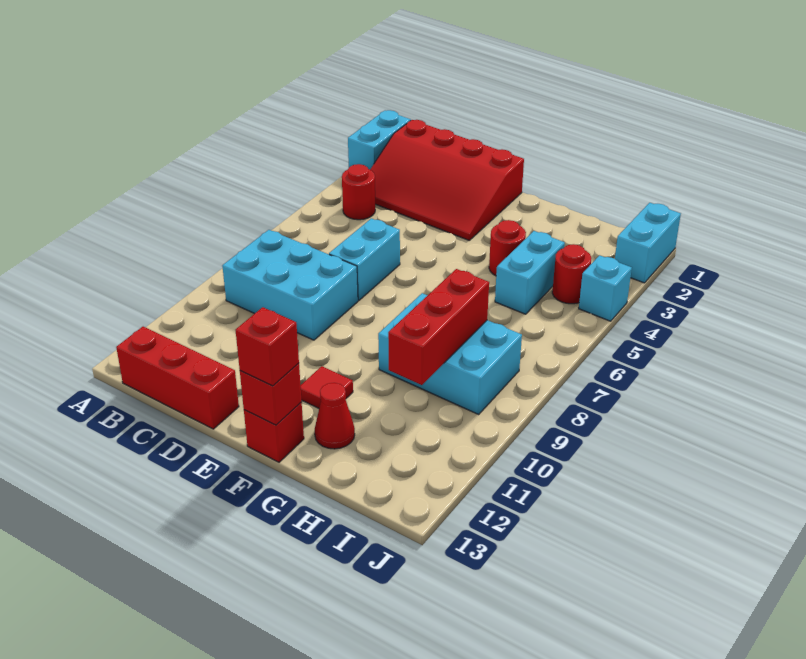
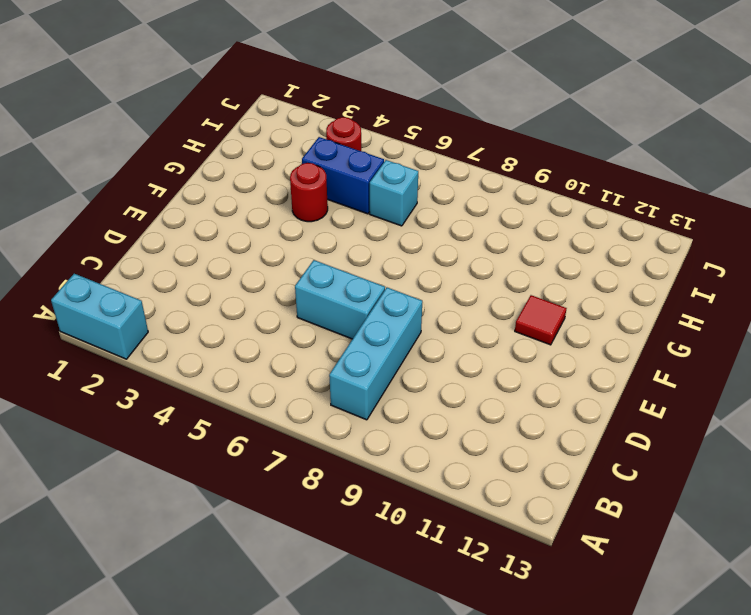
cyan 1x3 brick [329,288,422,420] -> cyan 2x3 brick [222,230,358,340]
blue 1x2 brick [302,137,384,214] -> cyan 1x2 brick [495,231,565,314]
cyan 1x1 brick [370,160,418,226] -> cyan 1x1 brick moved to [579,255,632,321]
none -> red 3x4 slope [370,120,524,240]
none -> red 1x1 round brick [342,164,375,220]
none -> red 1x3 brick [116,327,239,429]

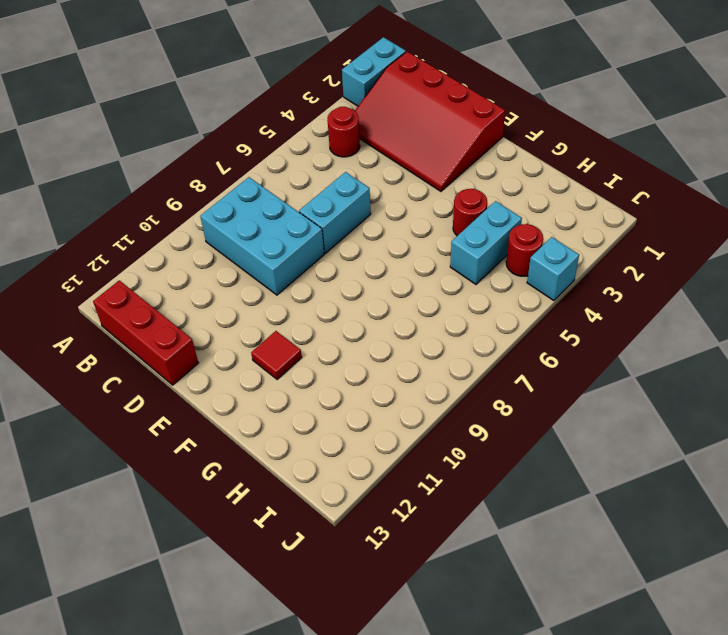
none -> red 1x1 brick [244,402,304,462]
none -> cyan 2x3 brick [378,293,522,414]
none -> red 1x1 cone [315,383,355,449]

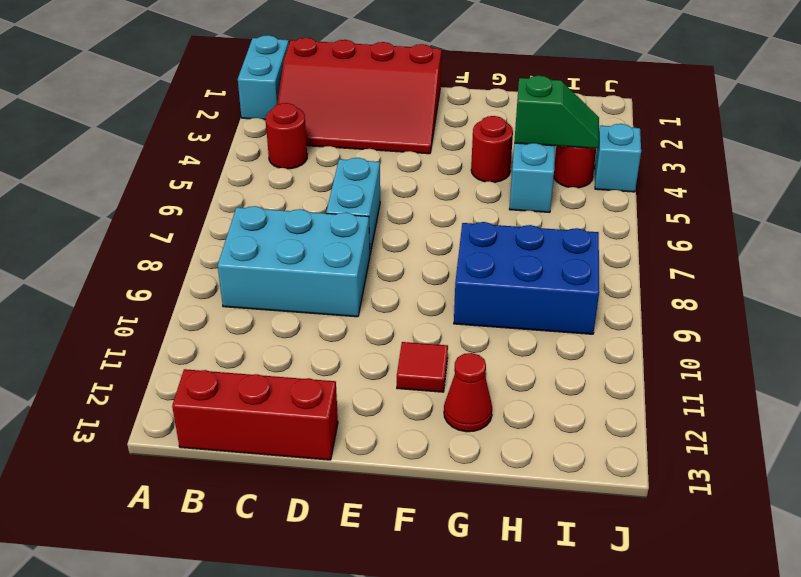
blue 2x3 brick [454,222,599,334] -> cyan 2x3 brick [378,293,522,414]
green 1x2 slope [514,76,599,148] -> none
none -> red 1x1 brick [244,402,304,462]
none -> cyan 1x2 brick [615,203,681,283]
none -> red 1x1 brick [240,363,302,425]

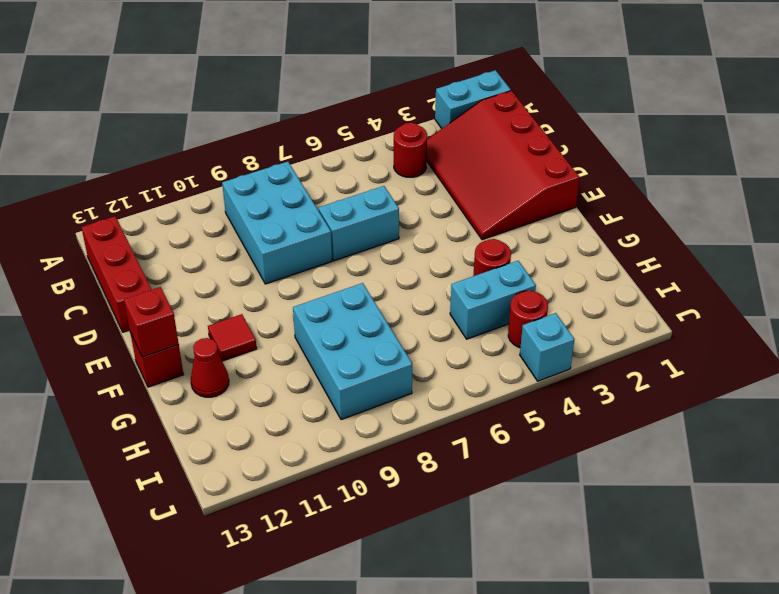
none -> cyan 1x2 brick [615,203,681,283]
none -> red 1x3 brick [388,269,489,385]
none -> red 1x1 brick [236,307,299,386]

